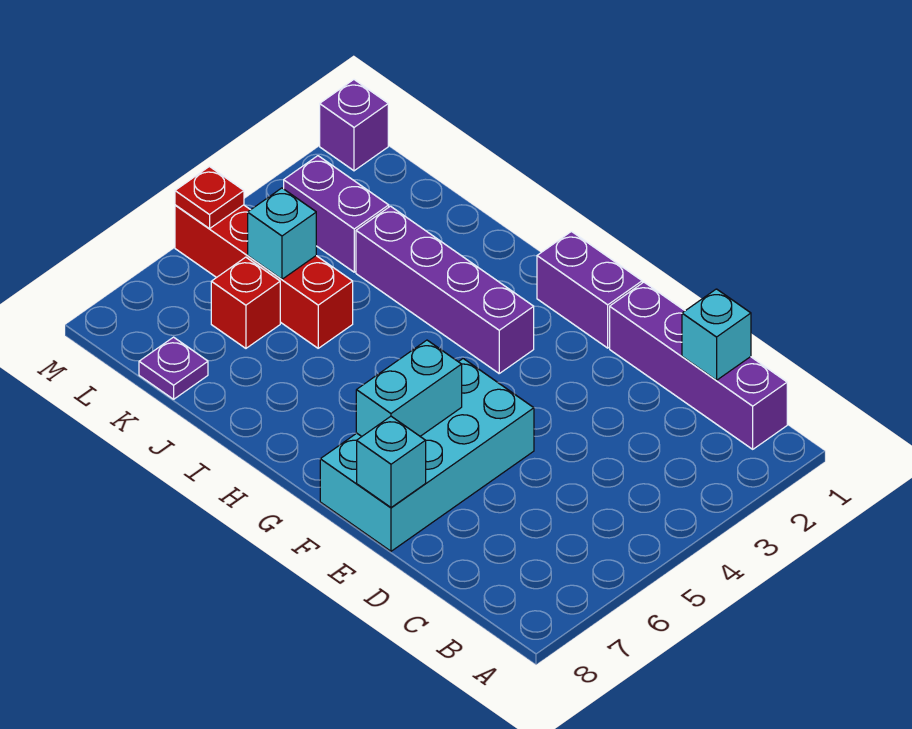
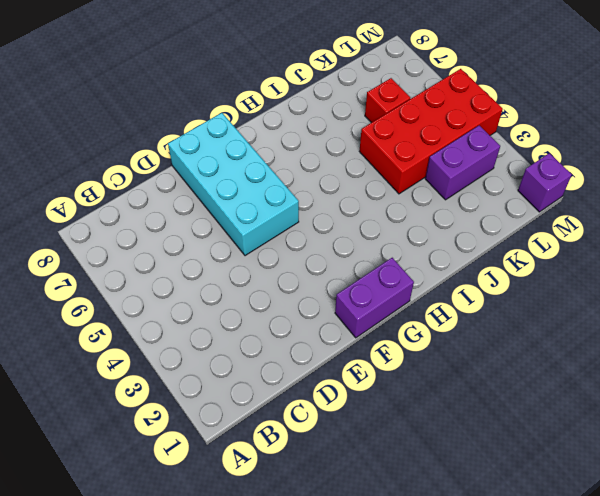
red 2x4 brick [359,69,503,194] -> red 1x4 brick [175,205,353,348]
none -> purple 1x4 brick [610,282,787,449]
none -> purple 1x4 brick [356,206,534,373]
none -> purple 1x1 plate [139,337,208,399]

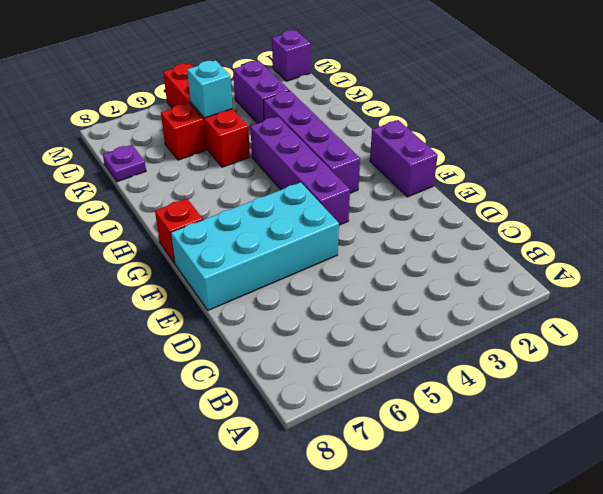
purple 1x4 brick [251,117,350,225] -> purple 1x4 brick moved to [610,282,787,449]
red 1x1 brick [155,199,203,263] -> none
none -> cyan 1x1 brick [682,289,751,380]
none -> cyan 1x1 brick [357,416,426,508]
none -> cyan 1x2 brick [356,340,462,436]

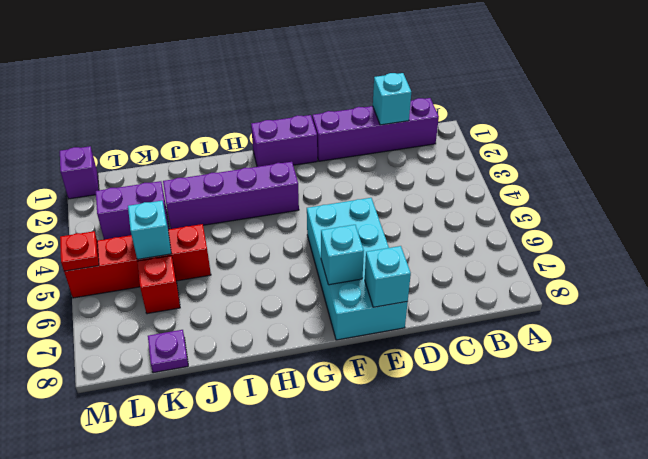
cyan 1x1 brick [321,225,364,285] -> cyan 1x2 brick [356,340,462,436]

